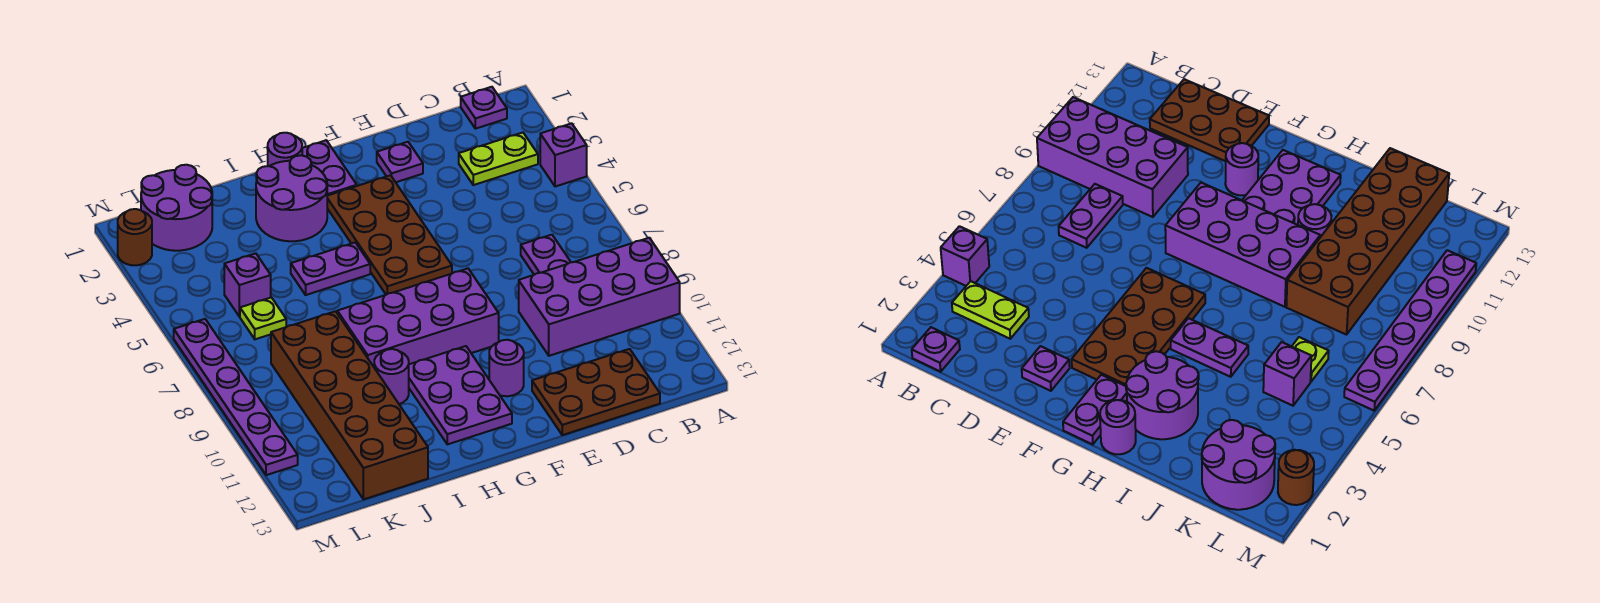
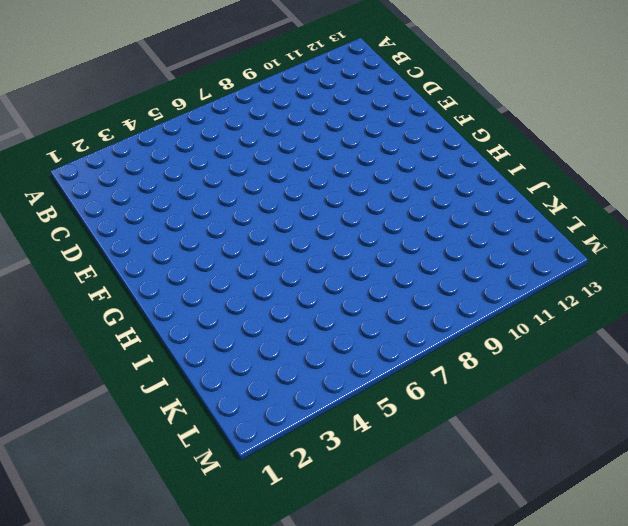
none -> purple 1x1 brick [540,123,587,187]
none -> purple 2x4 brick [519,238,680,356]
none -> purple 1x1 plate [461,87,507,129]

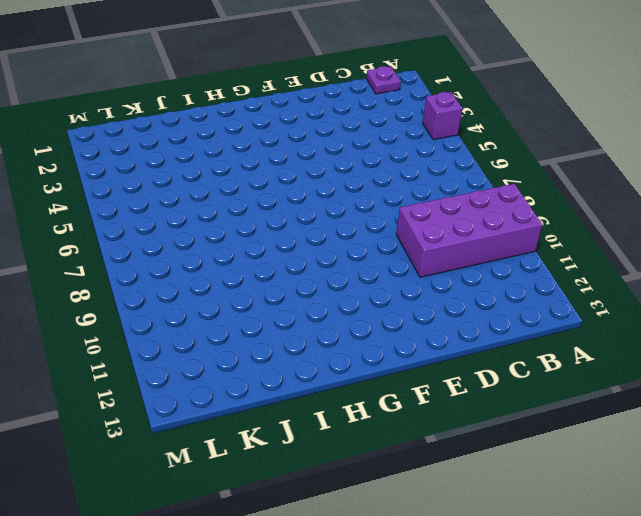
none -> lime 1x2 plate [459,133,538,185]
none -> purple 1x2 plate [521,235,570,275]
none -> brown 2x3 plate [532,349,660,435]

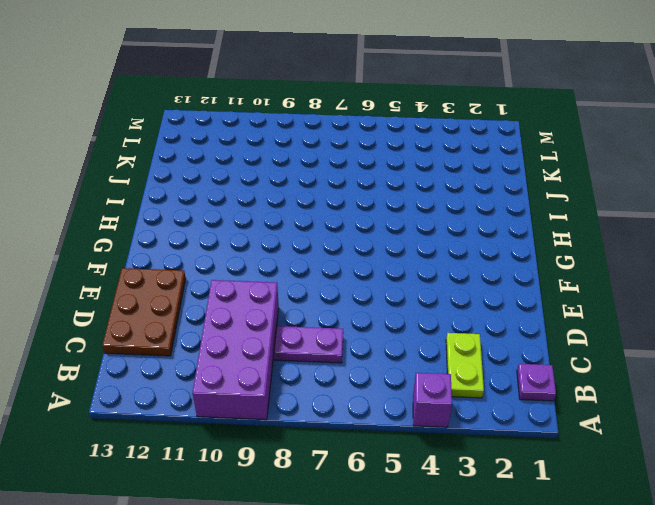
none -> purple 1x1 plate [377,142,423,182]
none -> brown 2x4 plate [327,175,452,295]
none -> purple 2x4 brick [337,269,499,367]

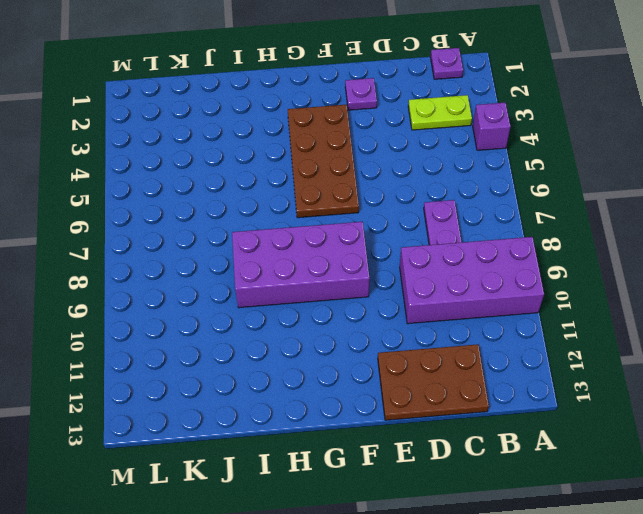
none -> purple 1x1 round brick [489,340,524,396]
none -> purple 1x2 plate [302,140,357,196]
none -> purple 2x3 plate [409,346,512,444]

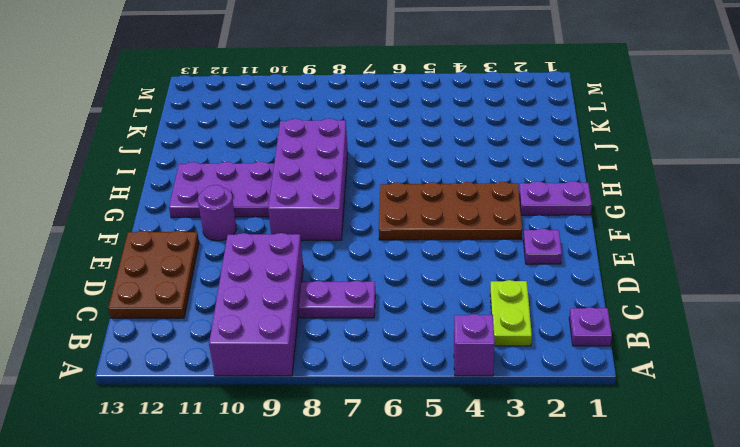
none -> purple 1x1 round brick [268,133,302,166]
none -> purple 2x2 round brick [256,155,327,241]
none -> purple 1x2 plate [291,243,370,295]

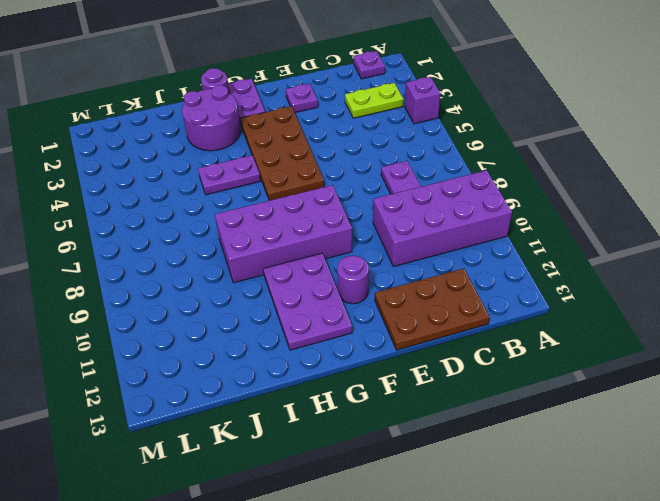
none -> purple 1x1 round brick [374,349,409,404]
none -> brown 2x6 brick [271,311,428,499]
none -> purple 2x2 round brick [141,165,212,251]

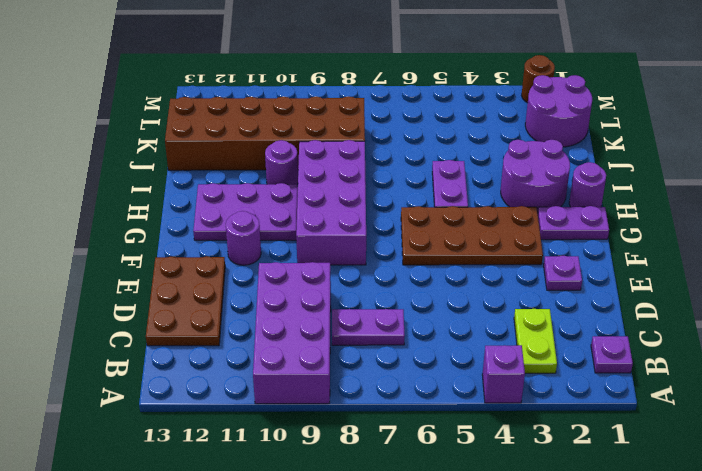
none -> purple 1x1 brick [224,253,271,317]
none -> lime 1x1 plate [240,297,286,339]
none -> purple 1x6 plate [174,319,298,475]

